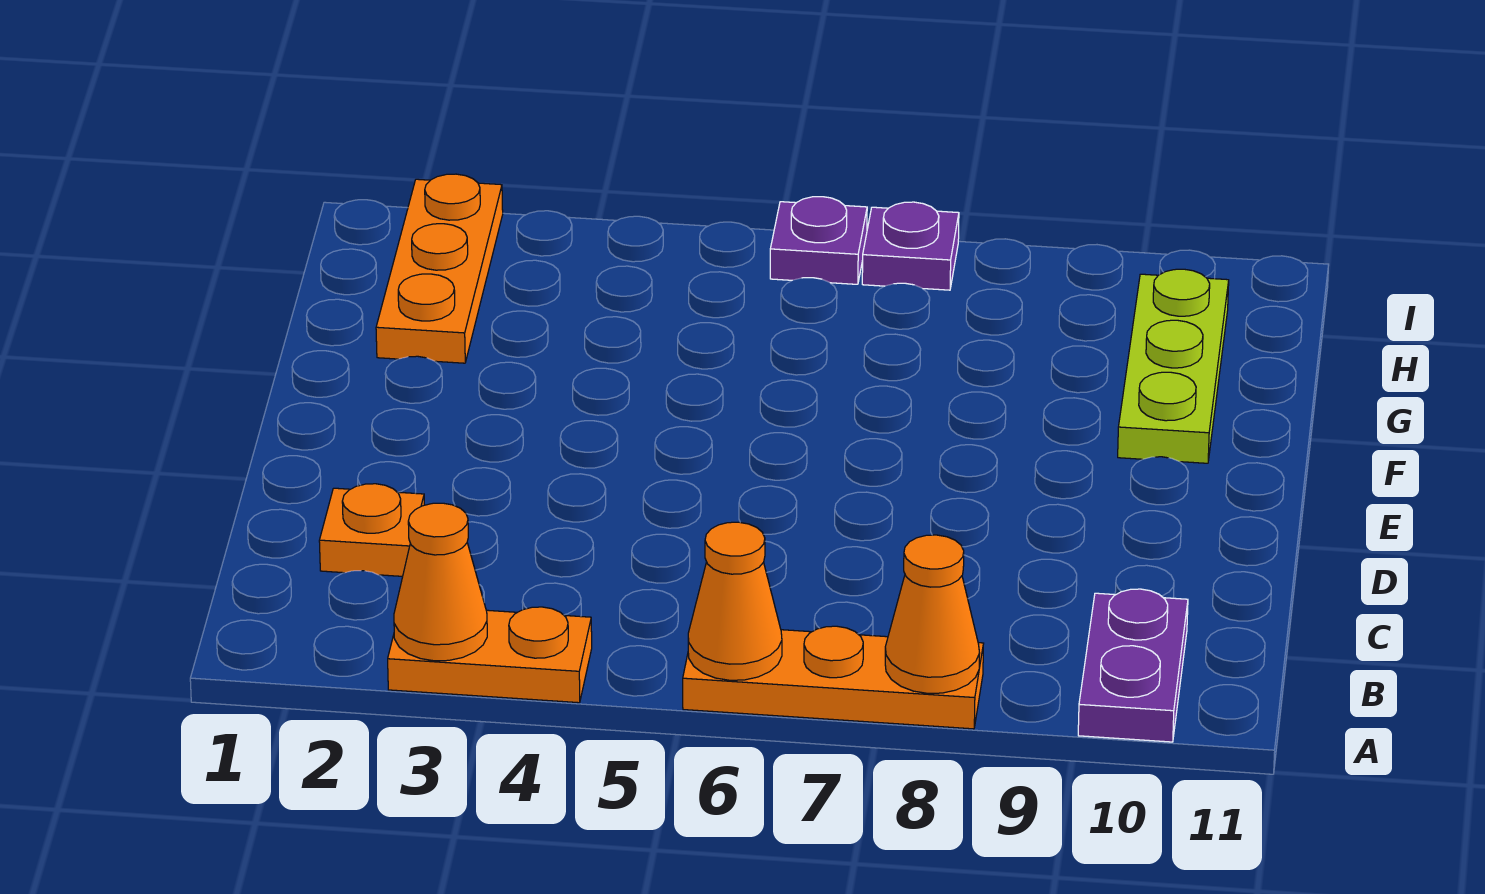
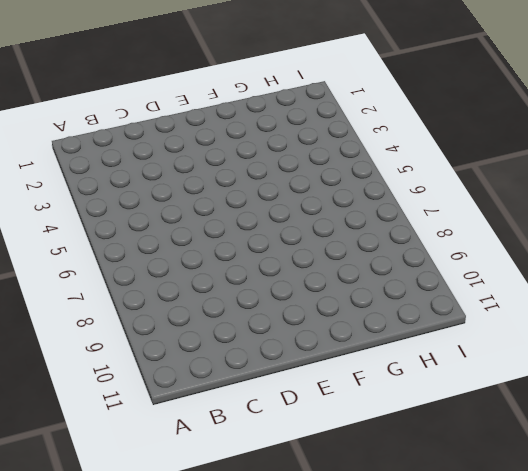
none -> orange 1x2 plate [388,607,592,703]
none -> orange 1x3 plate [683,626,984,729]

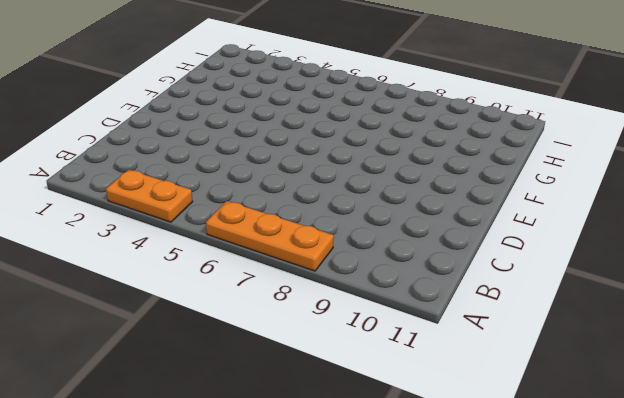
none -> purple 1x2 plate [1078,589,1188,742]
none -> orange 1x1 plate [319,484,424,576]

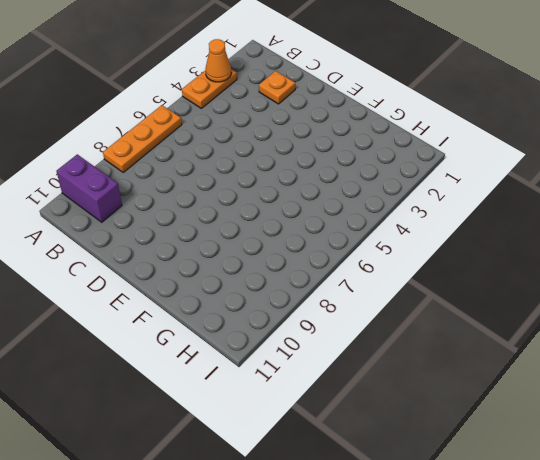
purple 1x2 brick [56,154,122,222] -> purple 1x2 plate [1078,589,1188,742]
none -> lime 1x3 plate [1118,269,1229,463]
none -> orange 1x3 plate [376,174,503,363]

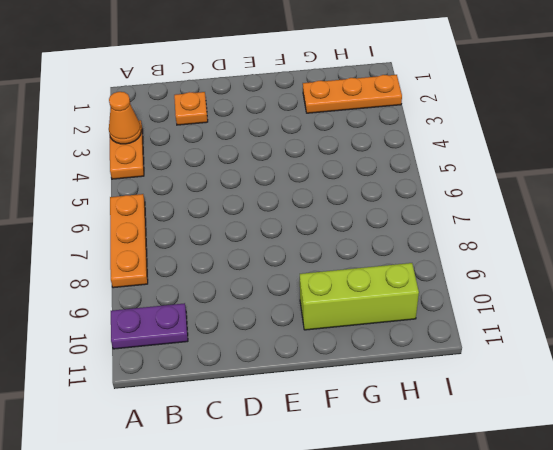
lime 1x3 brick [300,263,419,330] -> lime 1x3 plate [1118,269,1229,463]
none -> purple 1x1 plate [770,197,867,284]
none -> purple 1x1 plate [862,202,959,290]

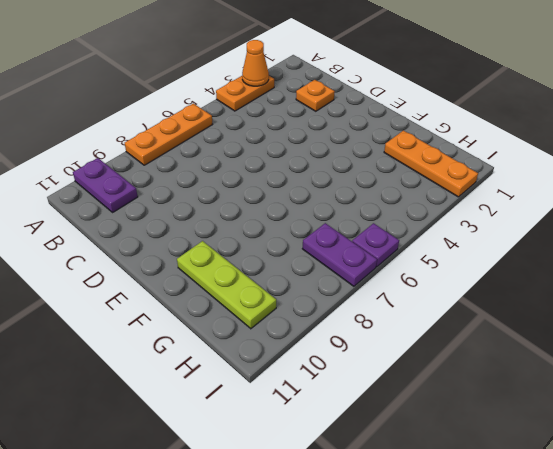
purple 1x2 plate [302,223,377,286] -> purple 1x1 plate [862,202,959,290]
none -> orange 1x1 cone [688,522,782,680]
none -> orange 1x1 cone [885,535,980,693]

